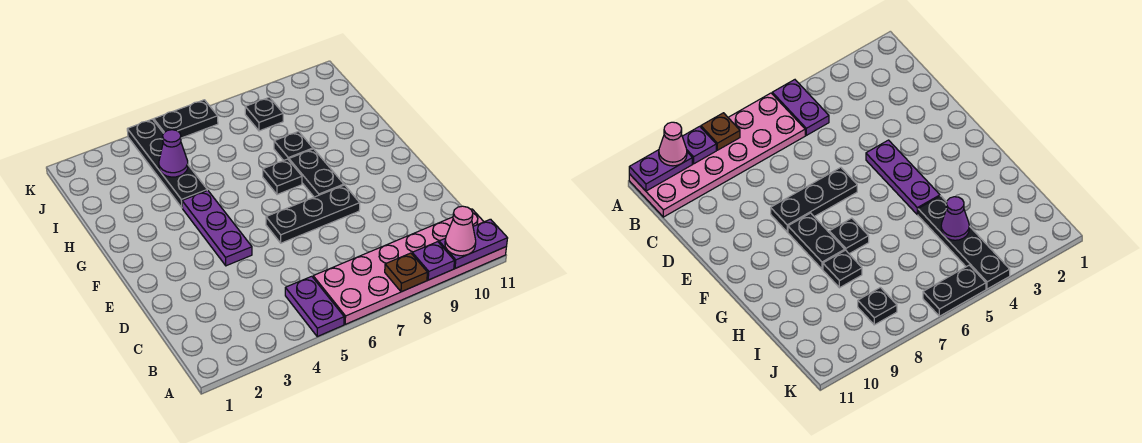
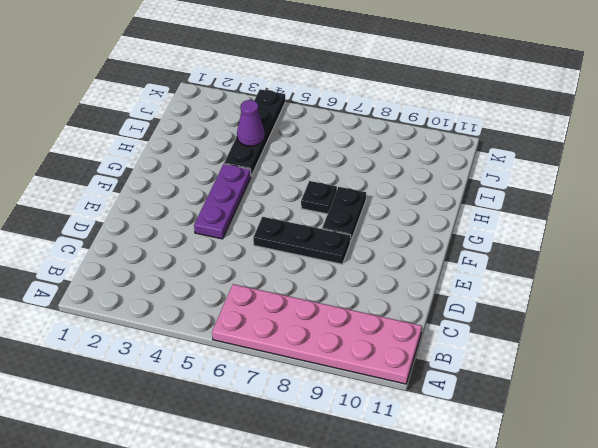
none -> purple 1x2 plate [285,276,344,336]
none -> black 1x1 plate [274,131,313,160]
none -> black 1x1 plate [245,97,283,131]

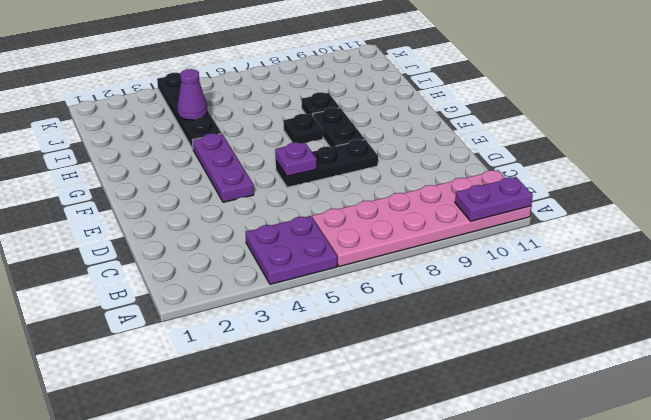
purple 2x2 plate [246,216,337,284] -> purple 1x2 plate [285,276,344,336]
purple 1x1 plate [275,142,317,176] -> purple 1x1 plate moved to [412,242,454,280]
none -> black 1x1 plate [245,97,283,131]
none -> black 1x2 plate [154,100,218,138]
none -> brown 1x1 plate [385,253,427,292]

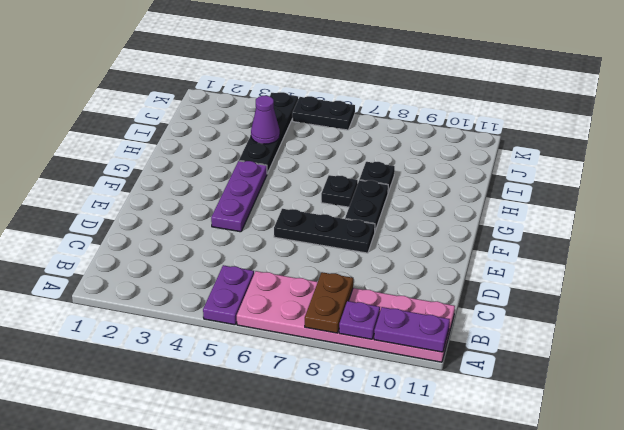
brown 1x2 plate [305,272,353,333] -> brown 1x1 plate [385,253,427,292]
none -> black 1x1 plate [245,97,283,131]
none -> pink 1x1 cone [445,206,476,256]

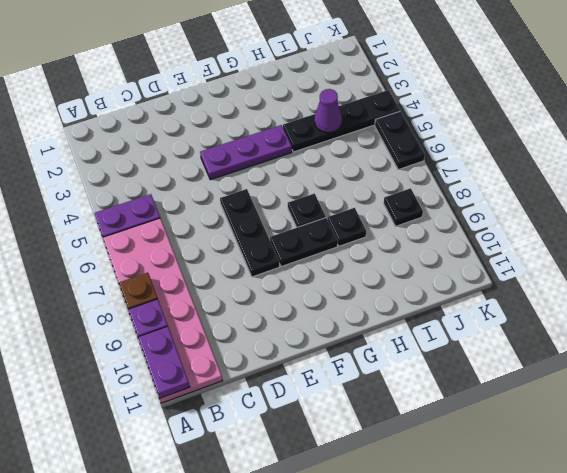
none -> pink 1x1 cone [445,206,476,256]

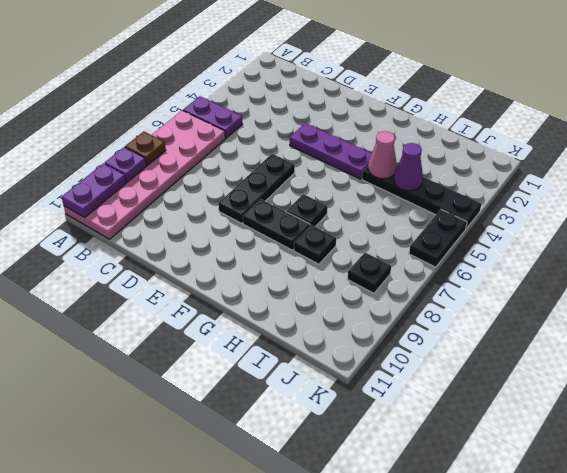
pink 1x1 cone [368,131,397,179] -> pink 1x1 cone moved to [445,206,476,256]

